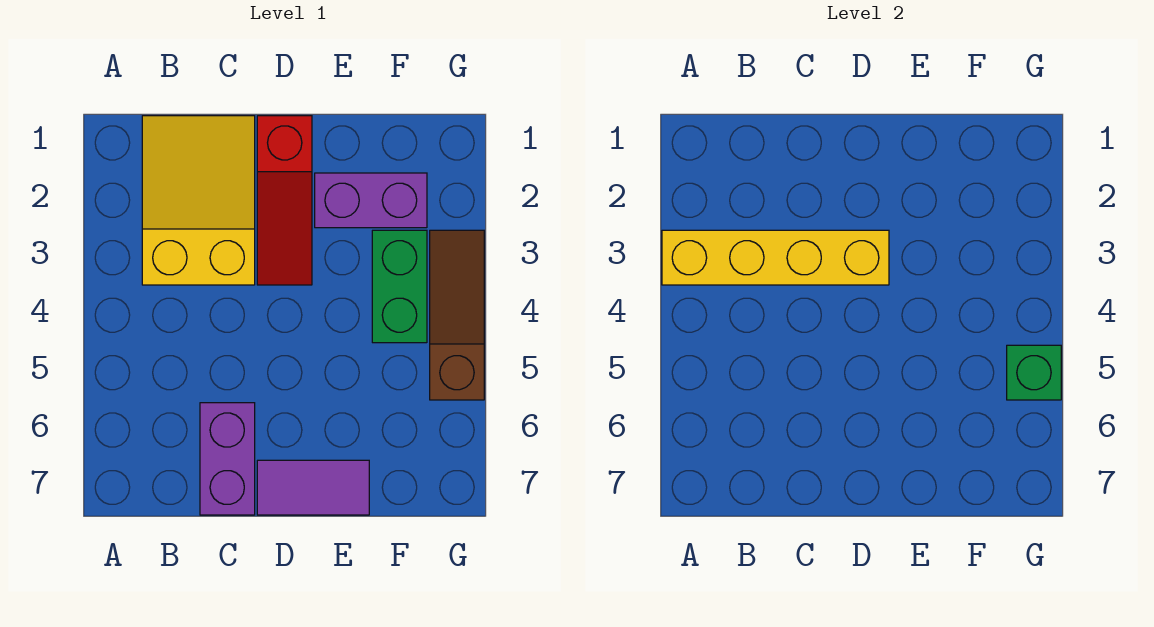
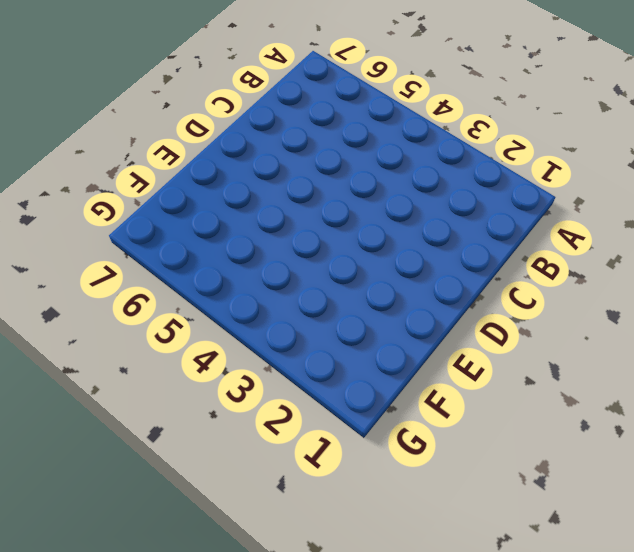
none -> yellow 2x3 slope [142,116,255,285]
none -> purple 1x2 brick [200,403,255,515]

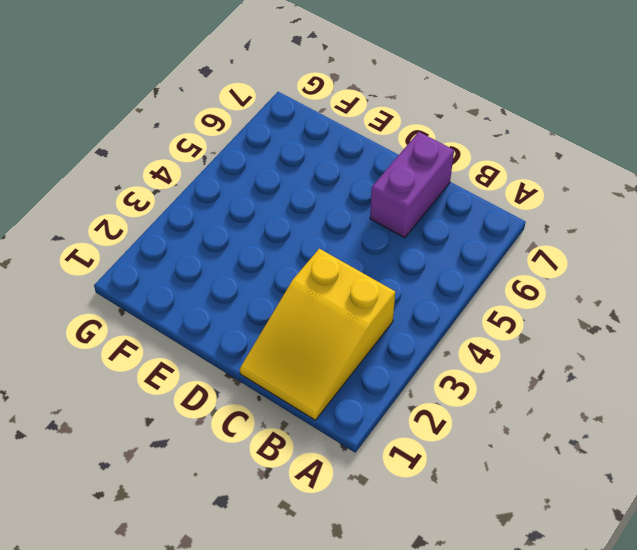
none -> red 1x3 slope [257,116,312,285]
none -> purple 1x2 tile [257,460,369,515]

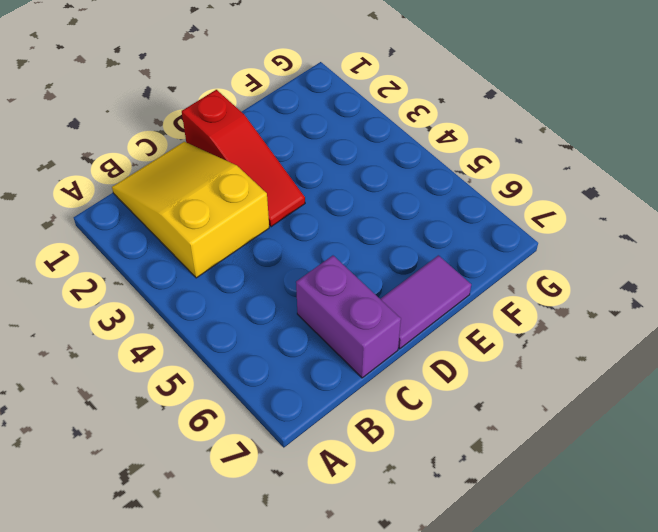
none -> purple 1x2 brick [315,173,427,228]
none -> green 1x2 brick [372,230,427,343]

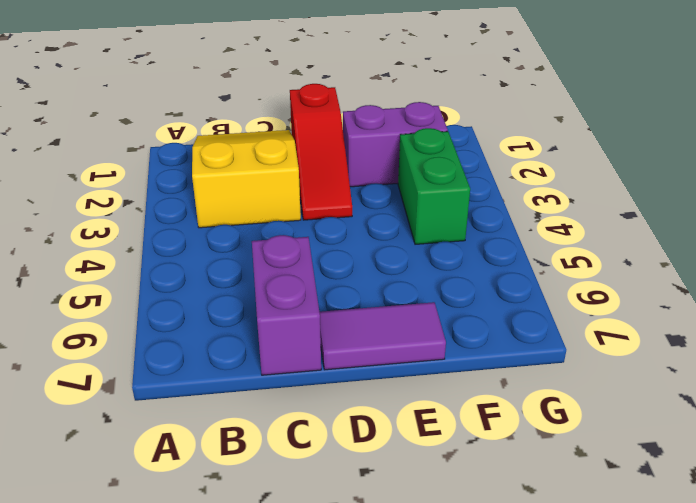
none -> brown 1x3 slope [430,230,484,400]
none -> yellow 1x4 brick [662,230,889,285]

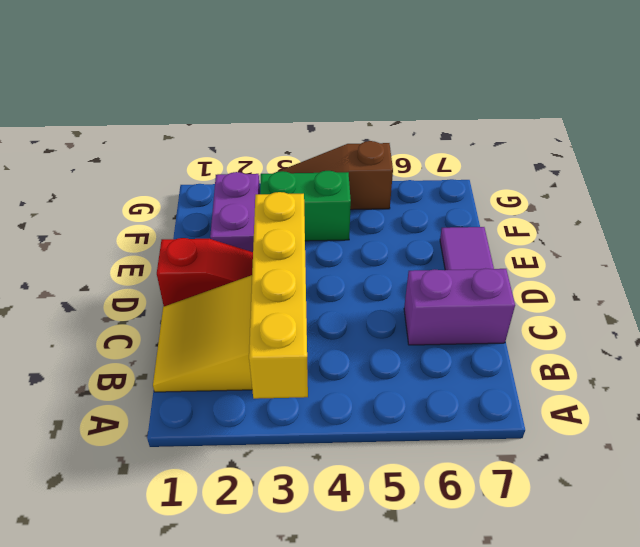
none -> green 1x1 brick [1007,345,1061,400]

